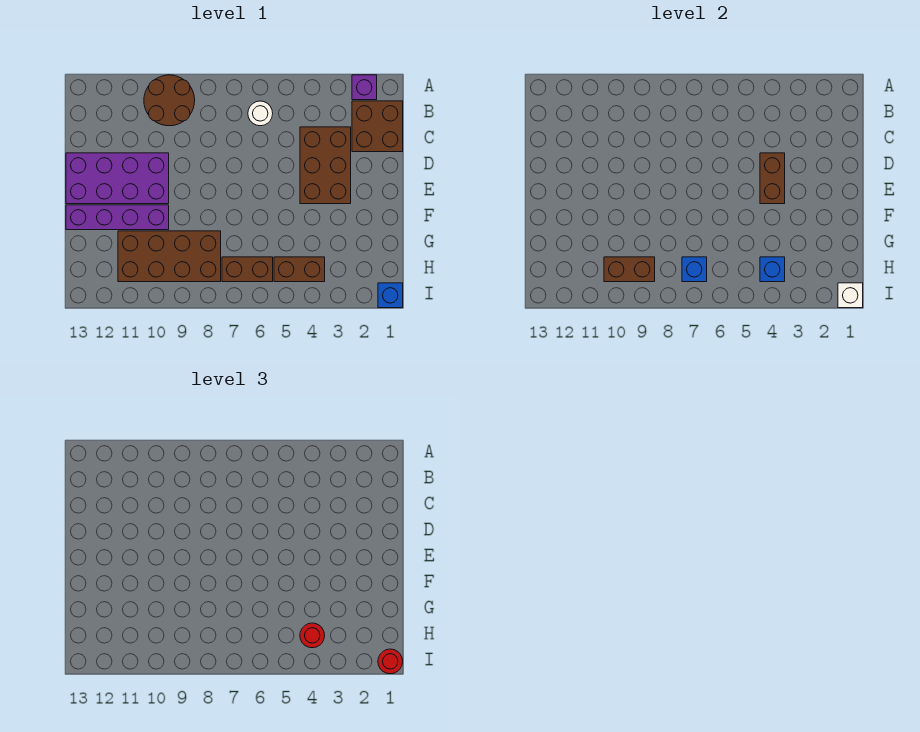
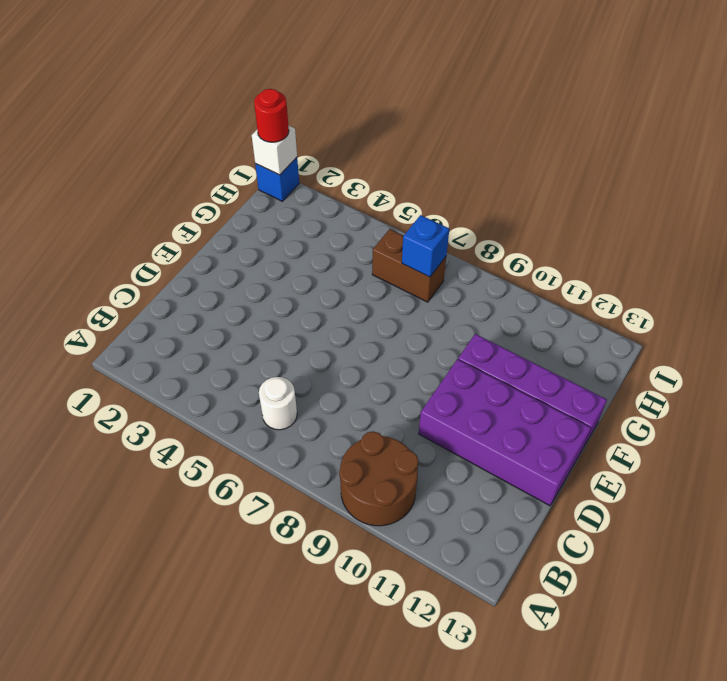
none -> purple 1x1 brick [352,75,377,100]
none -> brown 2x2 brick [352,101,403,152]
none -> brown 2x3 brick [300,127,351,204]

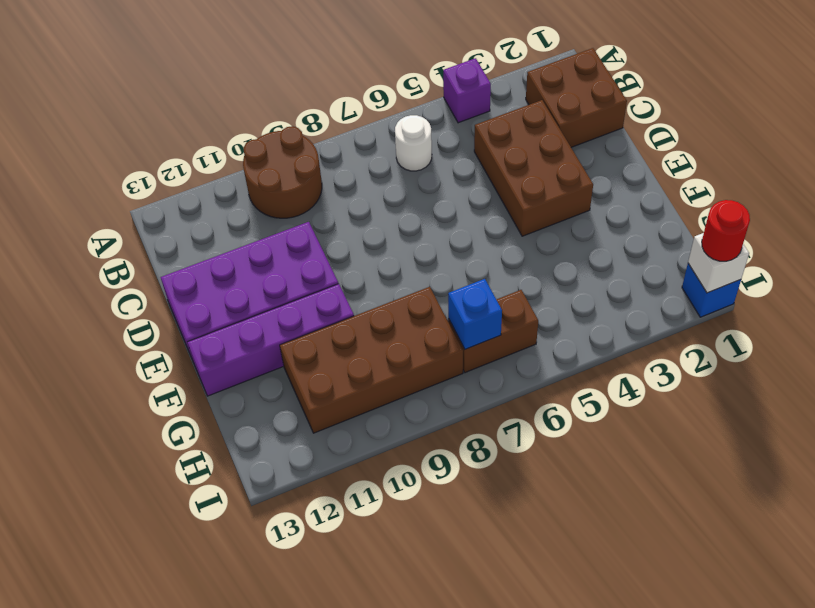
purple 1x1 brick [443,58,491,123] -> purple 1x1 brick moved to [352,75,377,100]
none -> brown 1x2 brick [274,257,325,282]
none -> brown 1x2 brick [760,153,785,204]
none -> blue 1x1 brick [760,257,785,282]

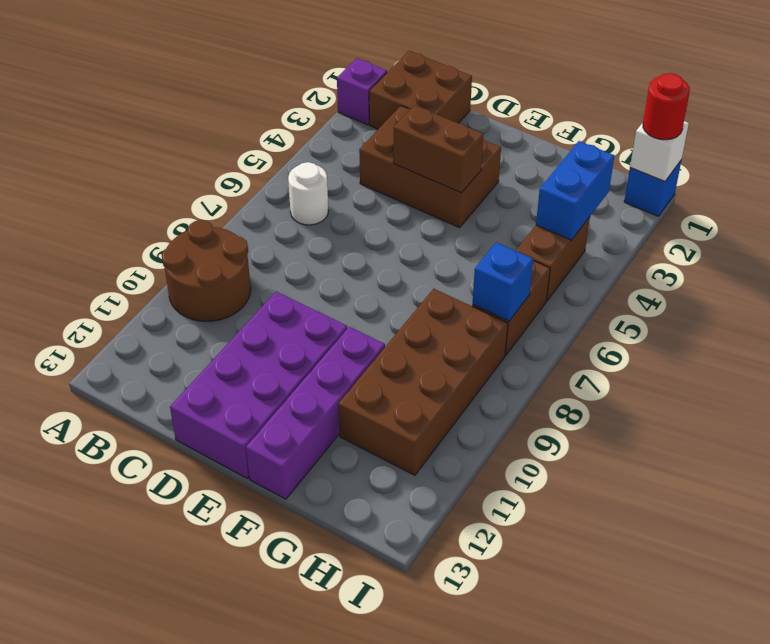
blue 1x2 brick [536,141,614,240] -> blue 1x1 brick [760,257,785,282]
none -> brown 1x2 brick [604,257,655,282]
none -> red 1x1 round brick [300,623,325,648]

